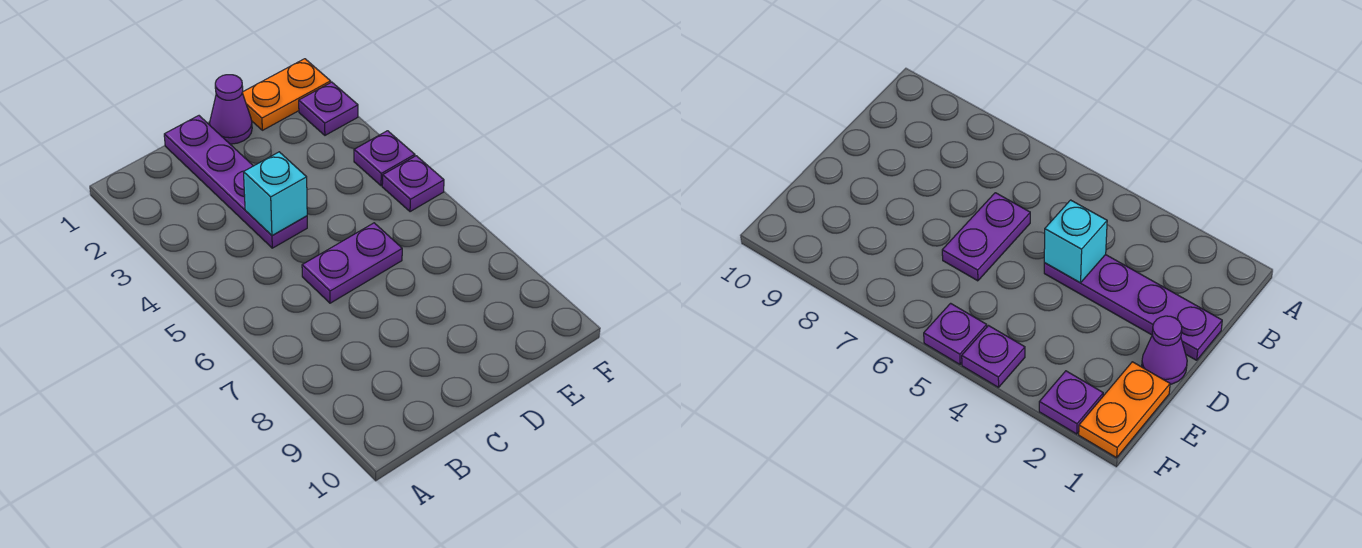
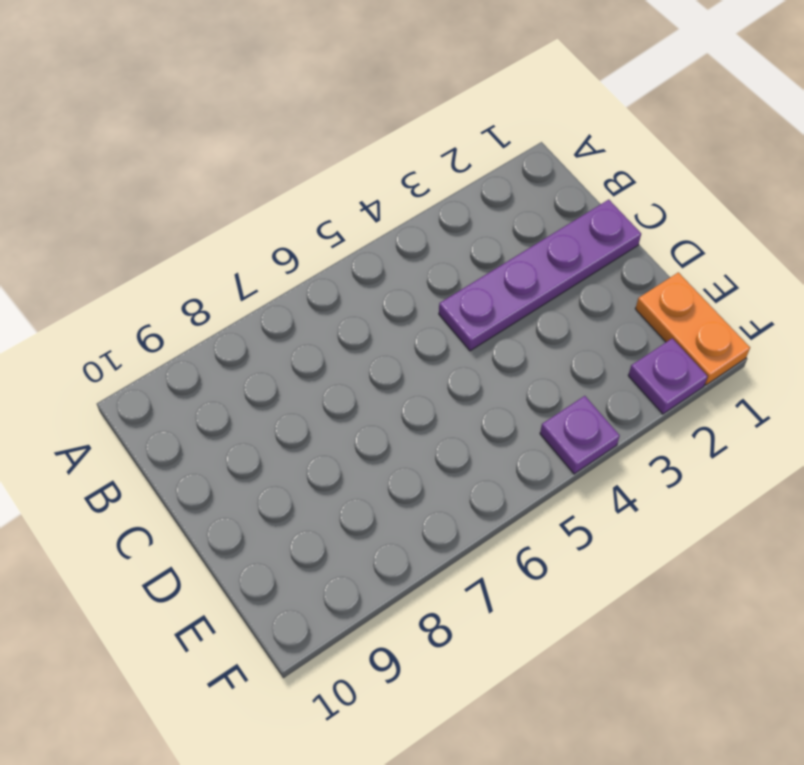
none -> purple 1x2 plate [302,223,402,303]
none -> purple 1x1 cone [210,75,252,144]

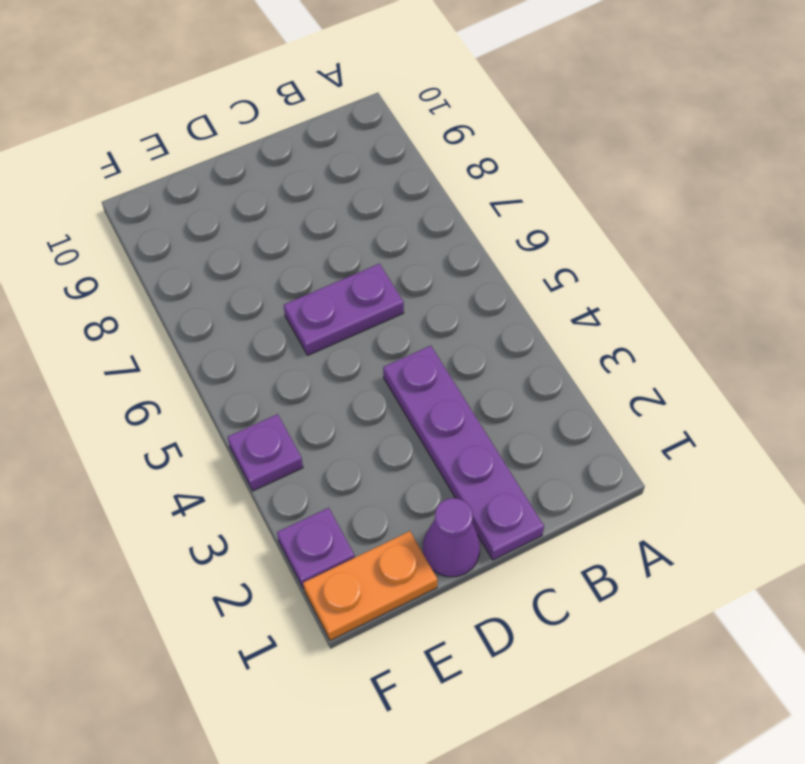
none -> purple 1x1 plate [382,156,444,212]
none -> cyan 1x1 brick [244,152,307,236]

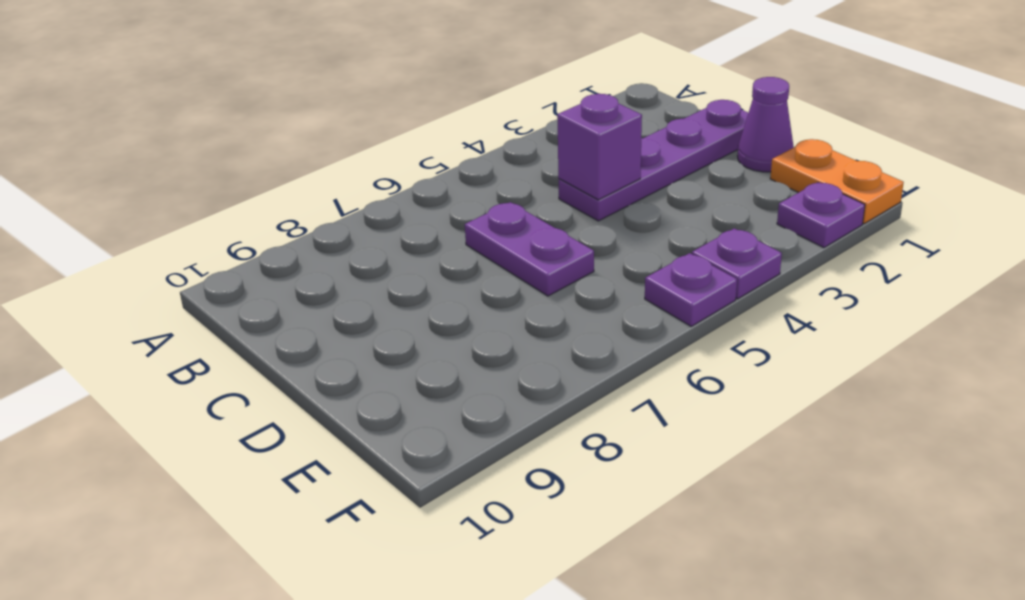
purple 1x1 brick [557,94,642,200] -> cyan 1x1 brick [244,152,307,236]

